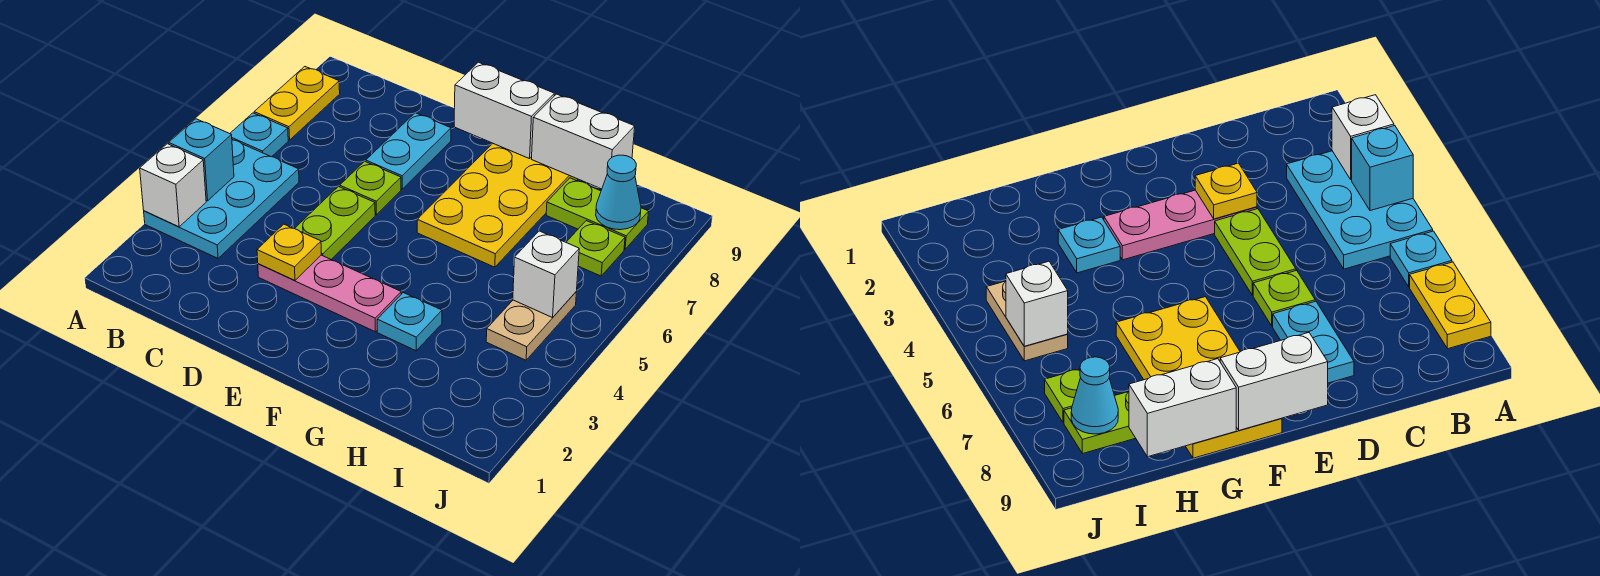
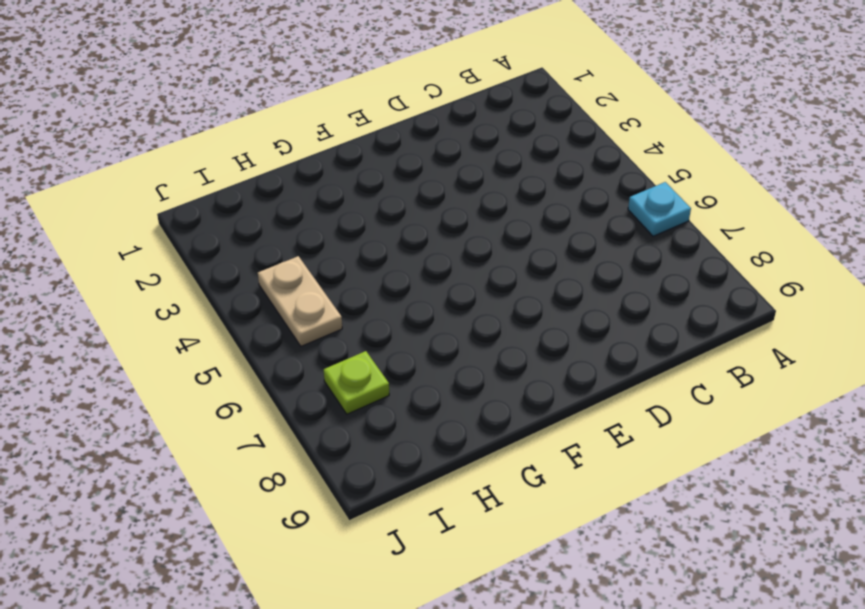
none -> cyan 2x3 plate [144,140,299,258]
none -> yellow 1x2 plate [254,67,340,140]
none -> pink 1x3 plate [258,255,401,332]

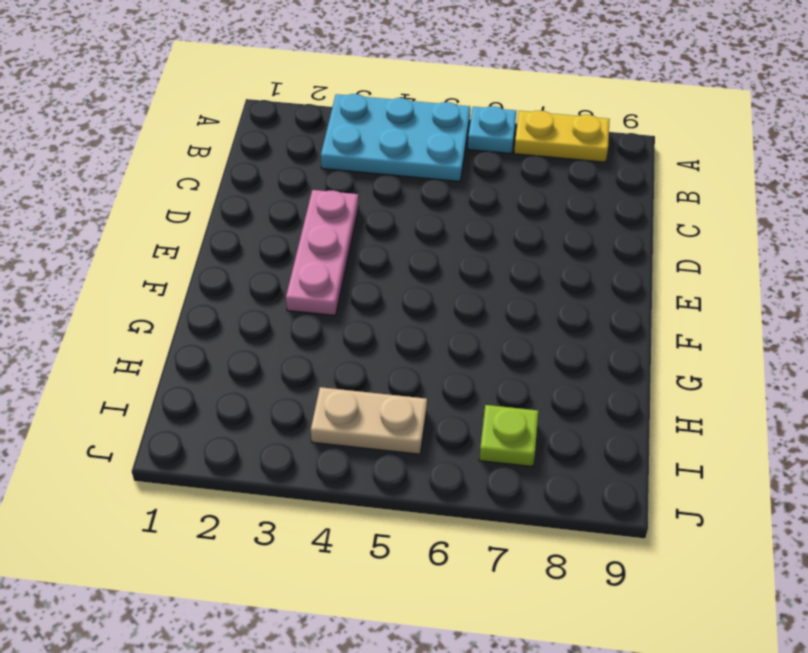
none -> lime 1x2 plate [295,187,375,259]
none -> lime 1x1 plate [340,161,401,215]
none -> cyan 1x2 plate [366,113,451,189]

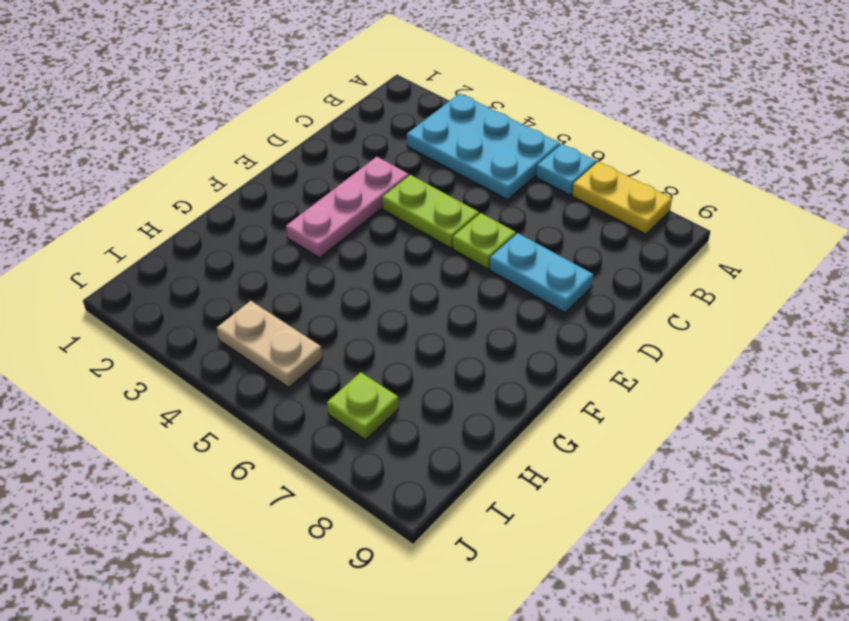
none -> yellow 2x4 plate [417,144,577,267]
none -> cyan 1x1 plate [377,293,442,351]
none -> lime 1x2 plate [546,178,649,249]

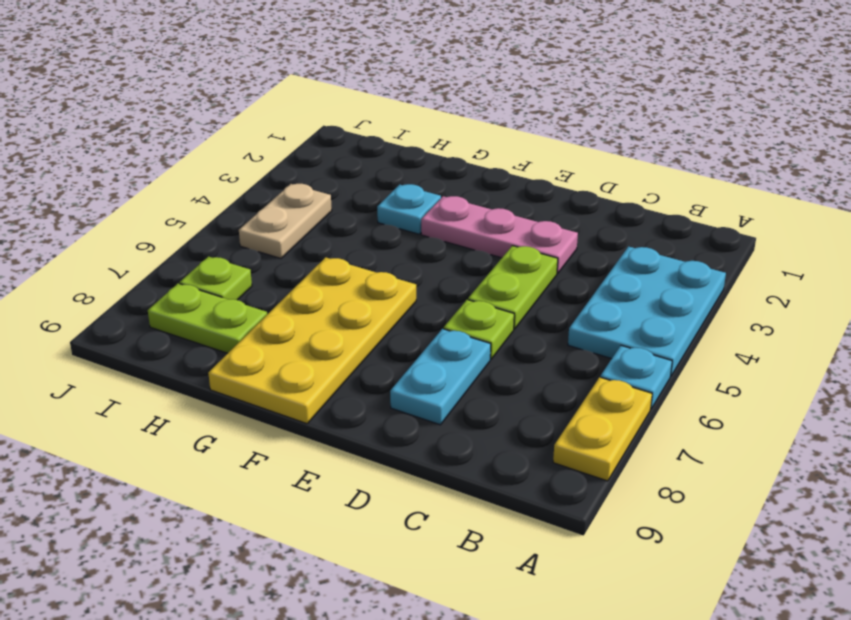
none -> white 1x1 brick [140,144,206,227]
none -> cyan 1x1 brick [169,119,234,201]
none -> yellow 1x1 plate [257,224,321,281]

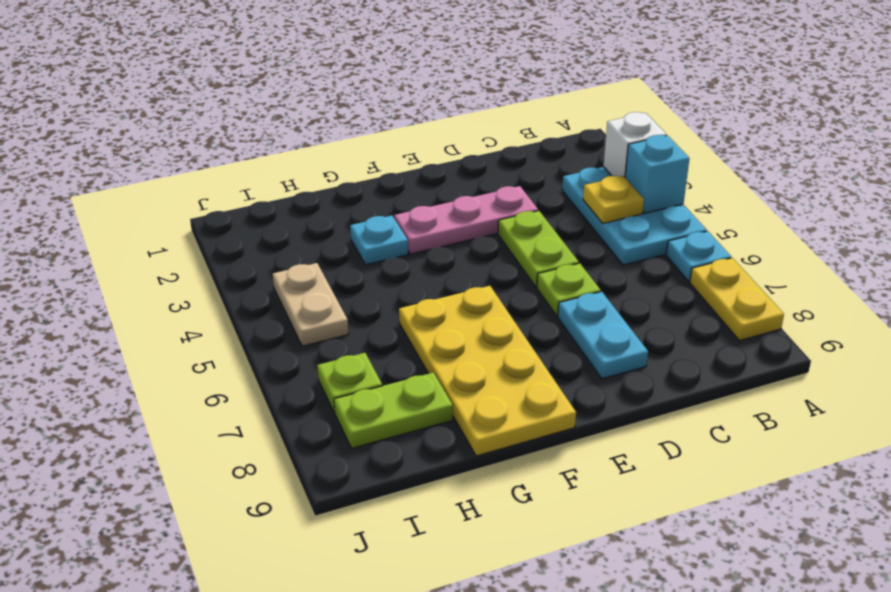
yellow 1x1 plate [583,176,644,223] -> yellow 1x1 plate moved to [257,224,321,281]
none -> white 1x2 brick [454,62,554,159]
none -> white 1x2 brick [532,94,635,189]
none -> white 1x1 brick [513,231,579,318]

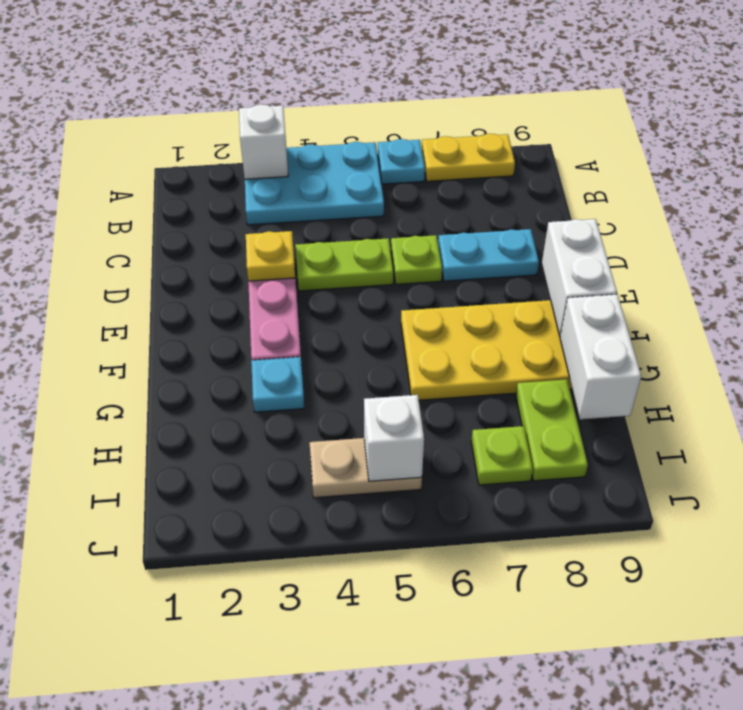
none -> cyan 1x1 brick [169,119,234,201]
none -> cyan 1x1 cone [596,155,641,230]

